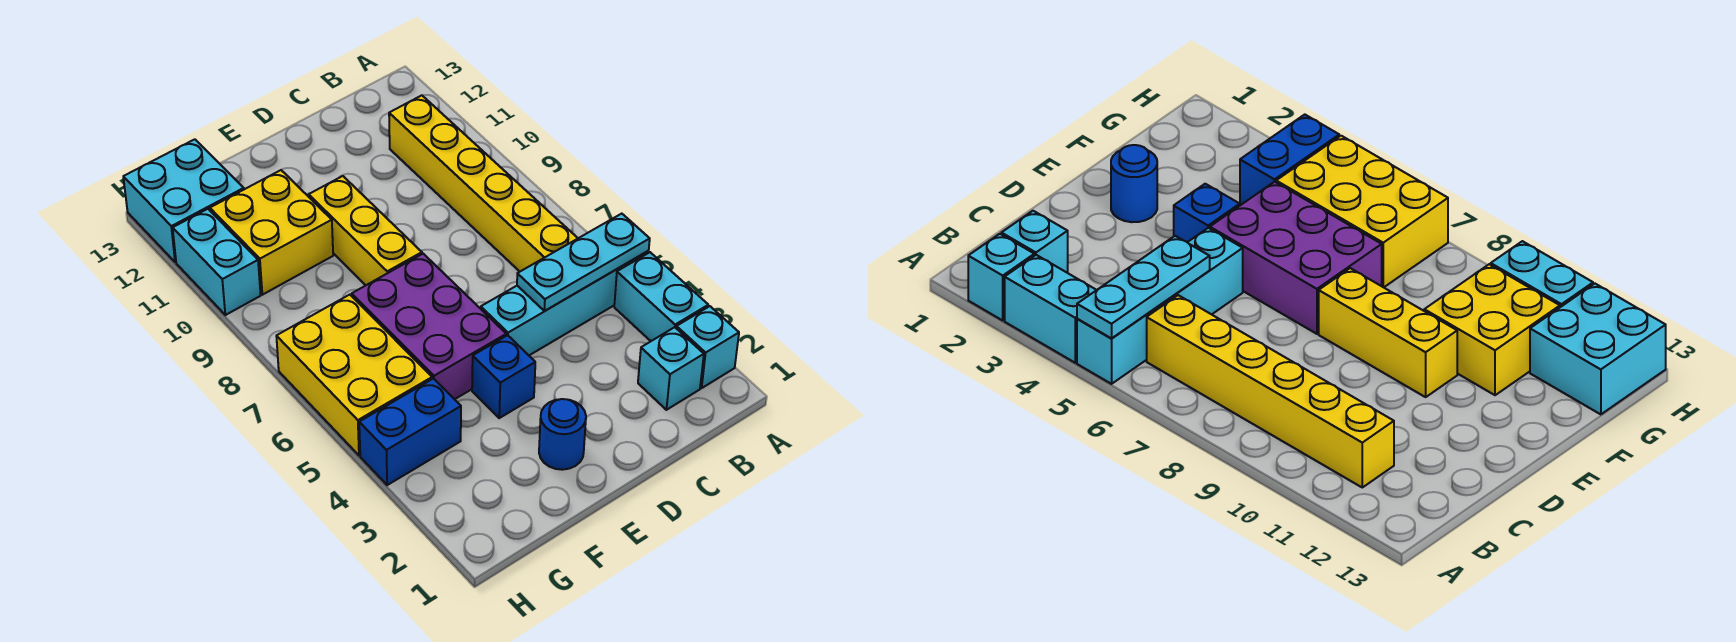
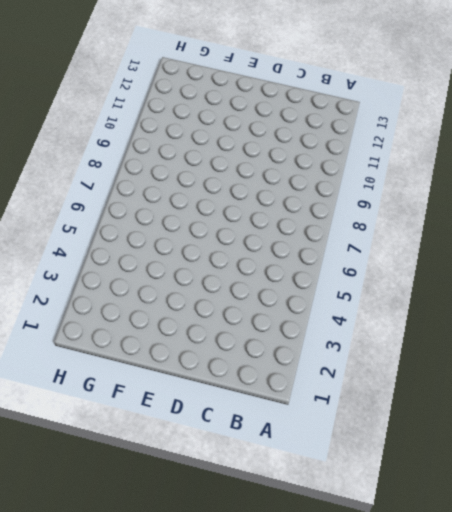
none -> cyan 1x1 brick [676,306,739,388]
none -> cyan 1x2 brick [614,252,708,341]
none -> cyan 1x4 brick [481,251,649,355]

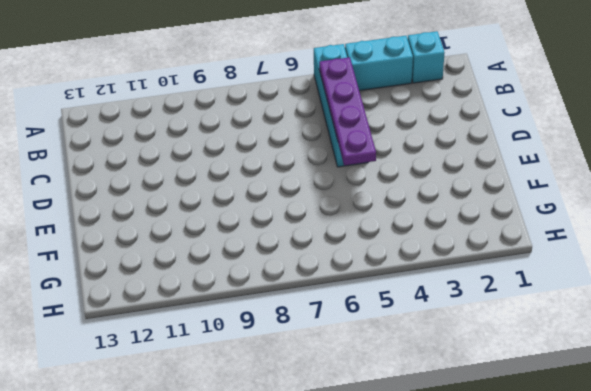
purple 1x4 plate [319,57,376,166] -> cyan 1x3 plate [517,214,650,311]
none -> cyan 1x1 brick [638,327,704,410]
none -> yellow 1x6 brick [389,95,578,271]
none -> blue 1x1 round brick [539,399,586,470]

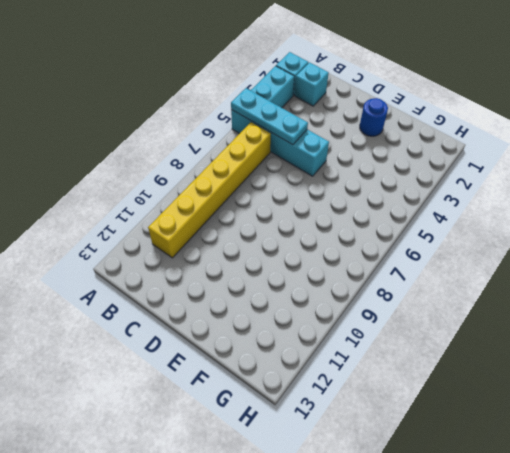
none -> blue 1x1 brick [472,335,535,418]
none -> purple 2x3 brick [352,254,506,399]
none -> yellow 1x3 brick [309,176,422,285]

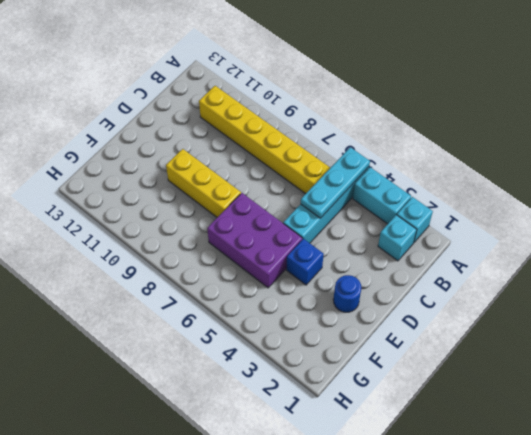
none -> yellow 2x2 brick [210,170,333,295]
none -> blue 1x2 brick [359,379,461,485]
none -> yellow 2x3 brick [276,295,432,455]

